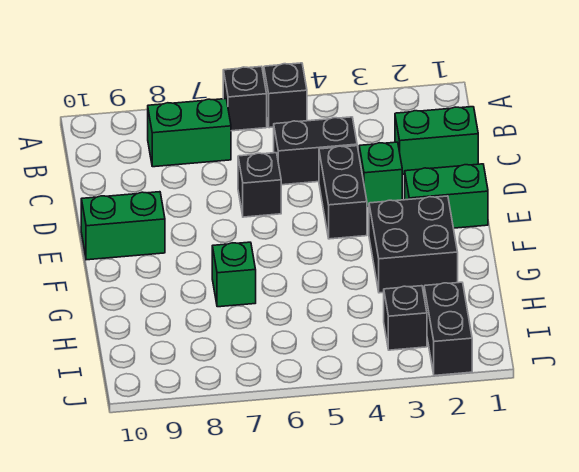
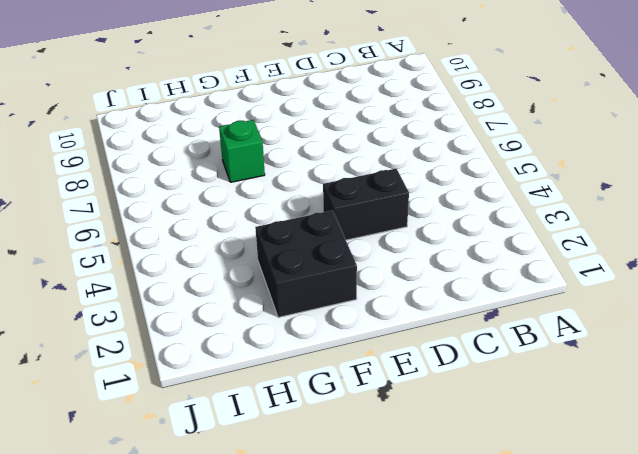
none -> black 1x1 brick [264,63,307,128]
none -> black 1x1 brick [223,66,267,131]
none -> green 1x2 brick [148,99,231,167]

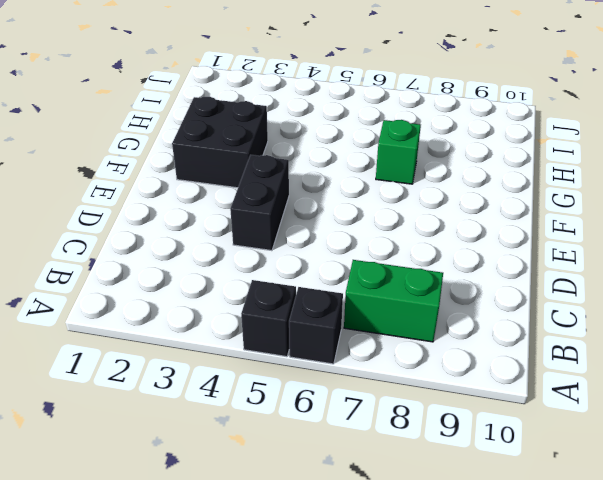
none -> green 1x2 brick [395,107,478,174]
none -> black 1x2 brick [274,117,357,185]
none -> green 1x1 brick [359,142,402,206]

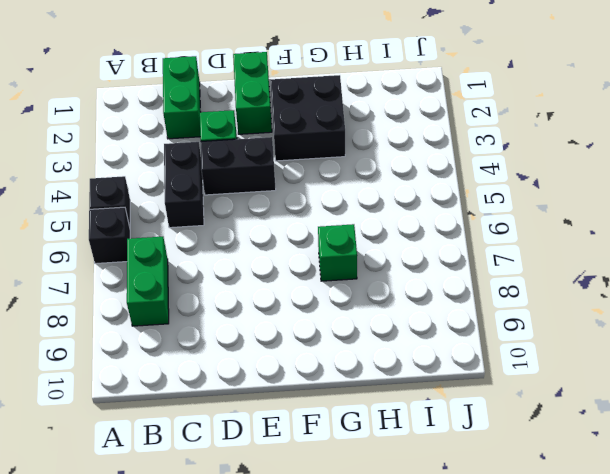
none -> black 1x1 brick [238,153,281,217]
none -> green 1x2 brick [81,192,165,260]
none -> black 1x2 brick [424,282,472,376]

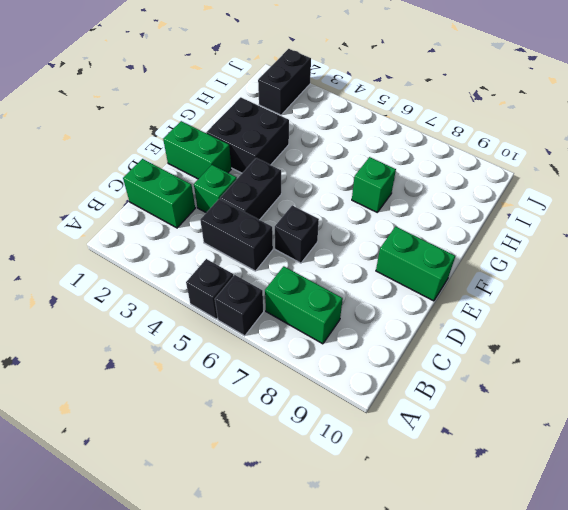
none -> black 1x1 brick [384,286,427,350]

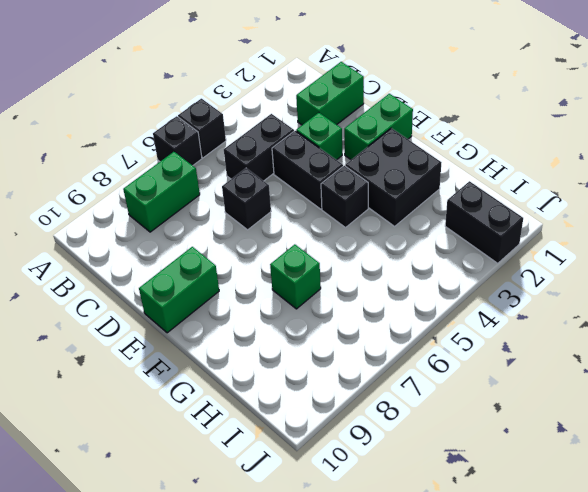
black 1x1 brick [321,166,368,228] -> black 1x1 brick moved to [384,286,427,350]

